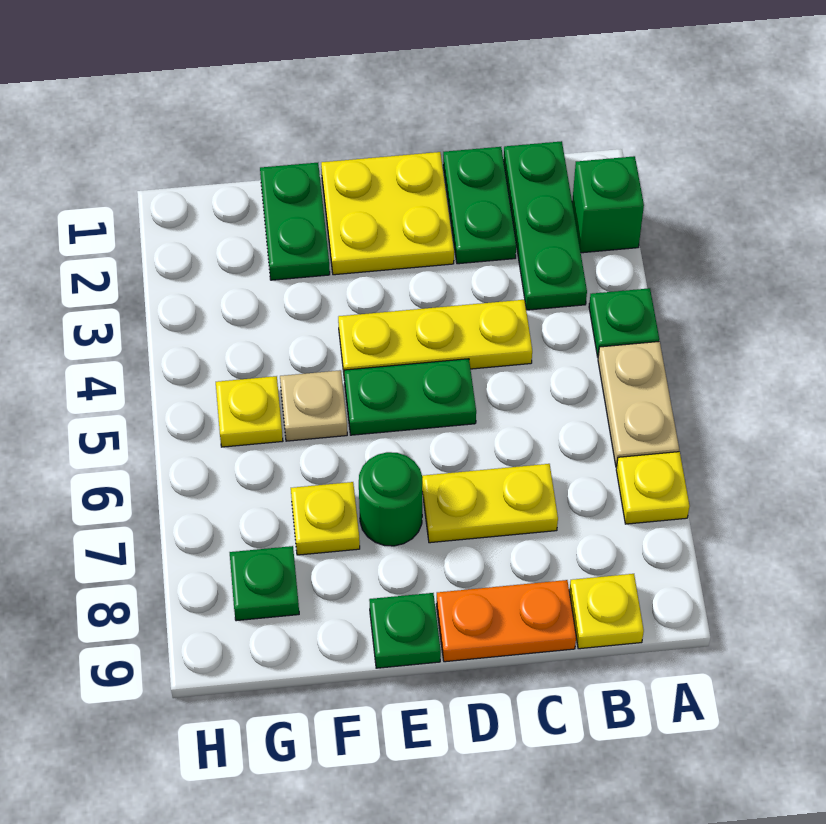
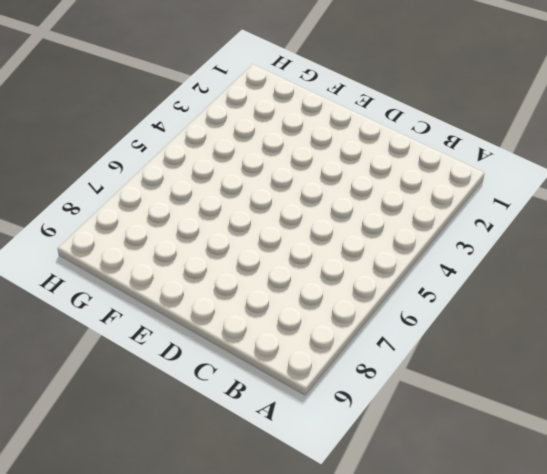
none -> green 1x1 brick [572,156,644,253]
none -> green 1x1 plate [589,288,659,357]
none -> tan 1x2 plate [598,341,679,467]

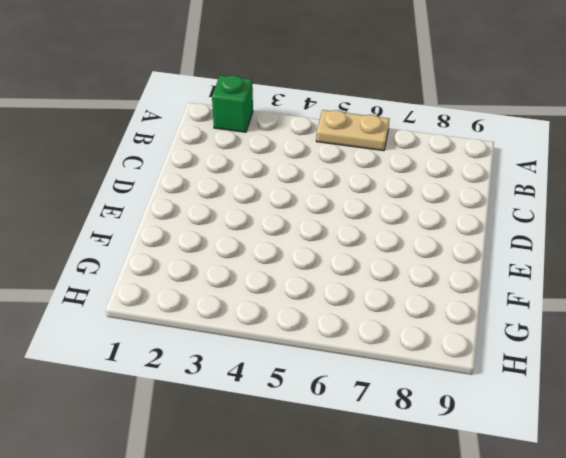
none -> green 1x1 plate [589,288,659,357]
none -> yellow 1x1 plate [616,452,690,524]
none -> green 1x3 plate [503,141,587,310]

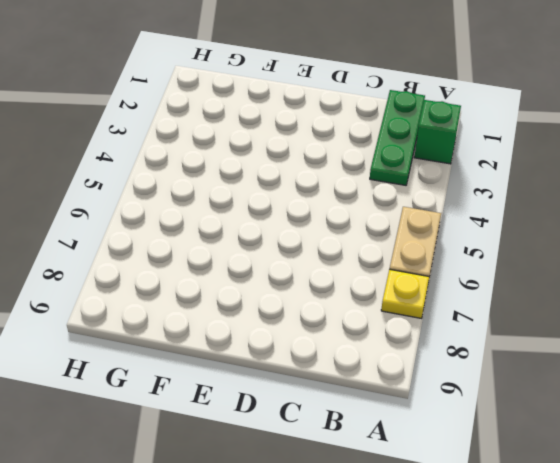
none -> green 1x1 plate [589,288,659,357]
none -> yellow 1x1 plate [569,574,644,649]
none -> green 1x2 plate [443,147,516,264]

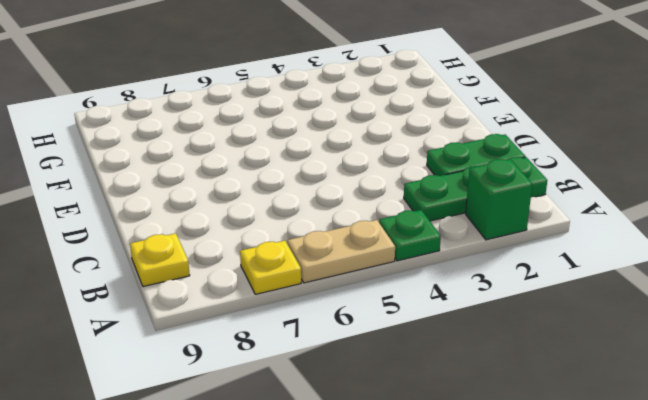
none -> yellow 1x3 plate [338,300,532,380]
none -> yellow 1x2 plate [422,464,558,543]
none -> orange 1x2 plate [437,580,576,662]

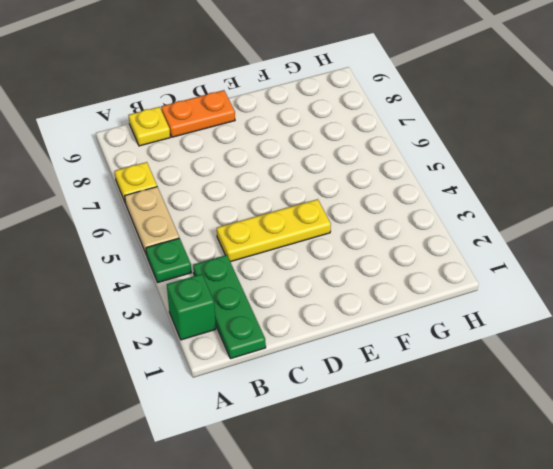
none -> green 1x2 plate [443,147,516,264]
none -> yellow 1x2 plate [422,464,558,543]
none -> yellow 2x2 plate [321,152,454,275]

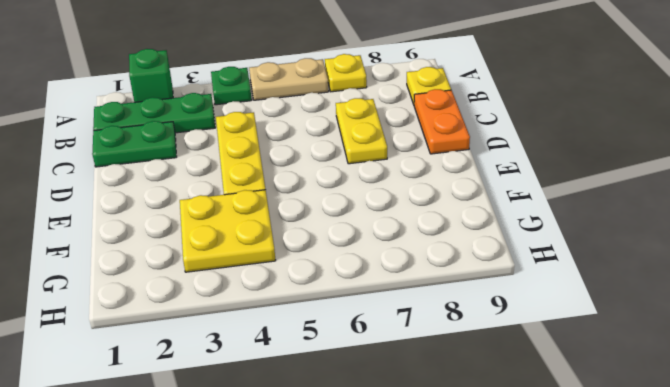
yellow 2x2 plate [180,190,276,272] -> yellow 2x2 plate moved to [321,152,454,275]
none -> green 1x2 plate [344,359,476,435]
none -> green 1x1 round brick [359,452,422,546]
none -> green 1x1 plate [369,593,441,668]

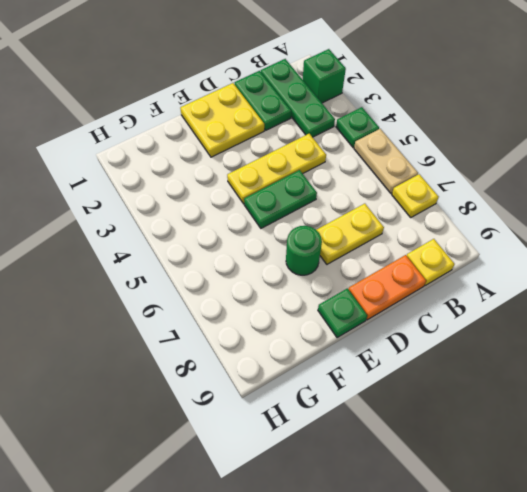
none -> green 1x2 plate [260,163,330,280]
none -> tan 1x1 plate [280,370,347,441]
none -> yellow 1x1 plate [291,482,360,555]

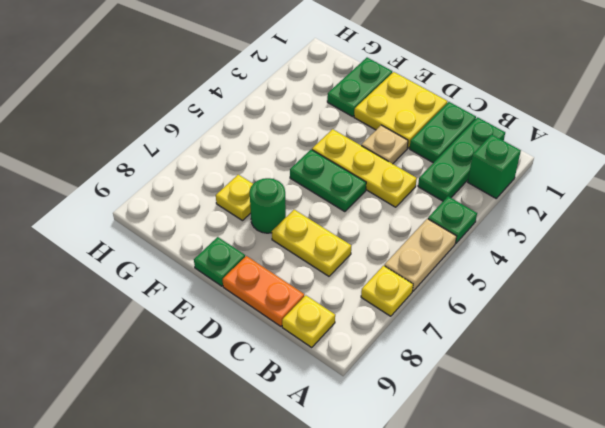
tan 1x1 plate [361,125,408,164] -> tan 1x1 plate moved to [280,370,347,441]
none -> yellow 1x1 plate [216,376,283,447]
none -> green 1x1 plate [230,546,299,621]

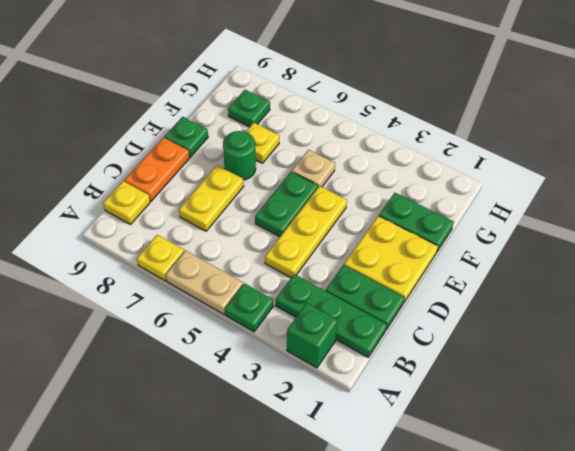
none -> yellow 1x1 plate [216,376,283,447]

